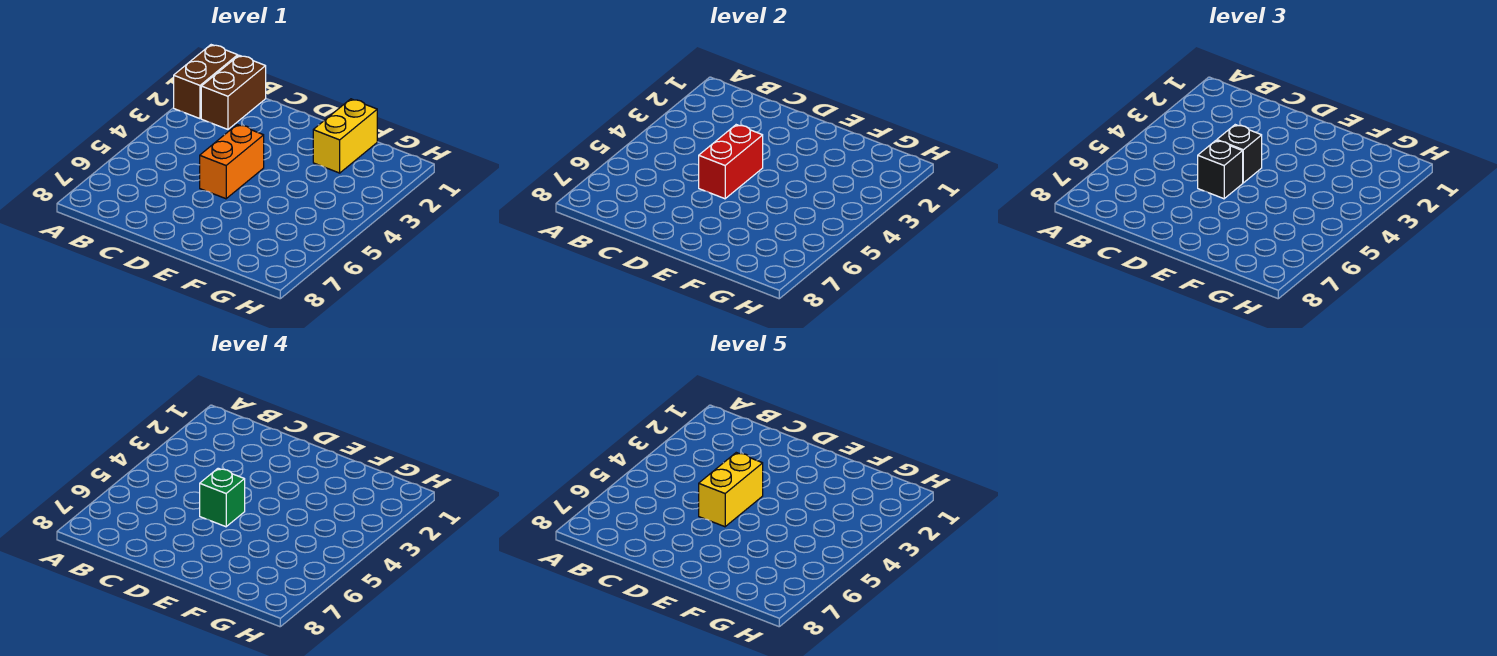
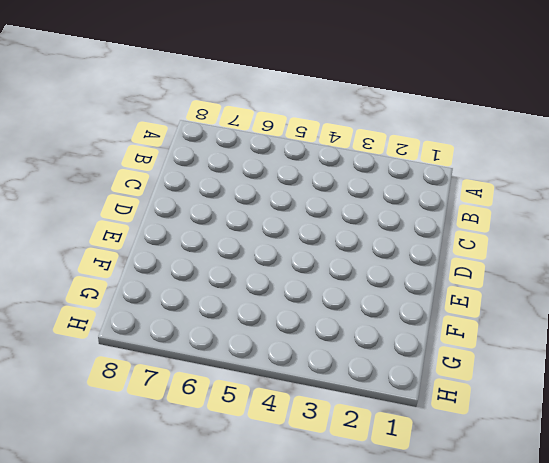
none -> brown 1x2 brick [174,45,238,119]
none -> brown 1x2 brick [201,55,266,129]

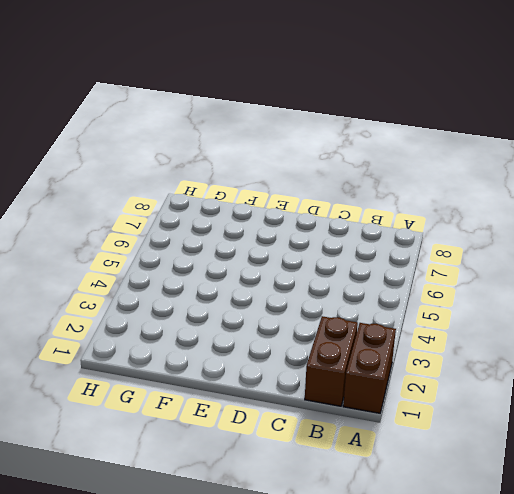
none -> orange 1x2 brick [200,125,264,199]
none -> yellow 1x2 brick [313,99,377,173]

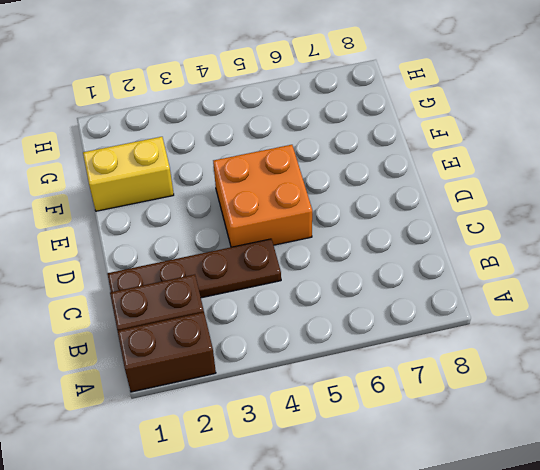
brown 1x4 plate [107,239,281,298] -> none
orange 2x2 brick [213,145,312,247] -> orange 1x2 brick [200,125,264,199]
none -> red 1x2 brick [699,125,763,199]
none -> black 1x1 brick [1217,125,1262,183]

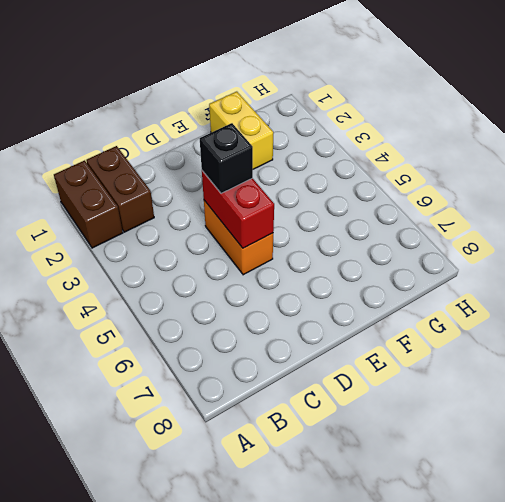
none -> black 1x1 brick [1198,140,1243,199]
none -> green 1x1 brick [200,468,245,527]

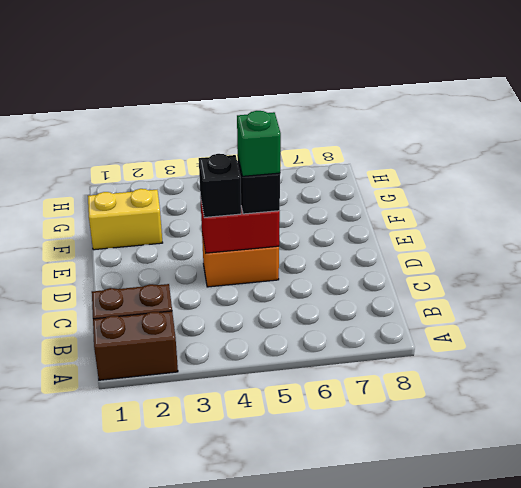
none -> yellow 1x2 brick [699,453,763,527]

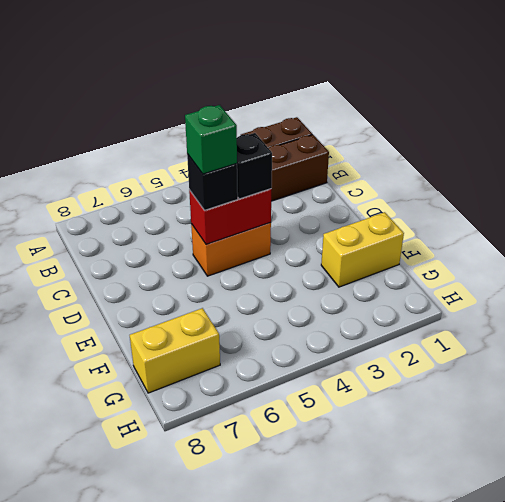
yellow 1x2 brick [130,308,220,393] -> yellow 1x2 brick moved to [699,453,763,527]

